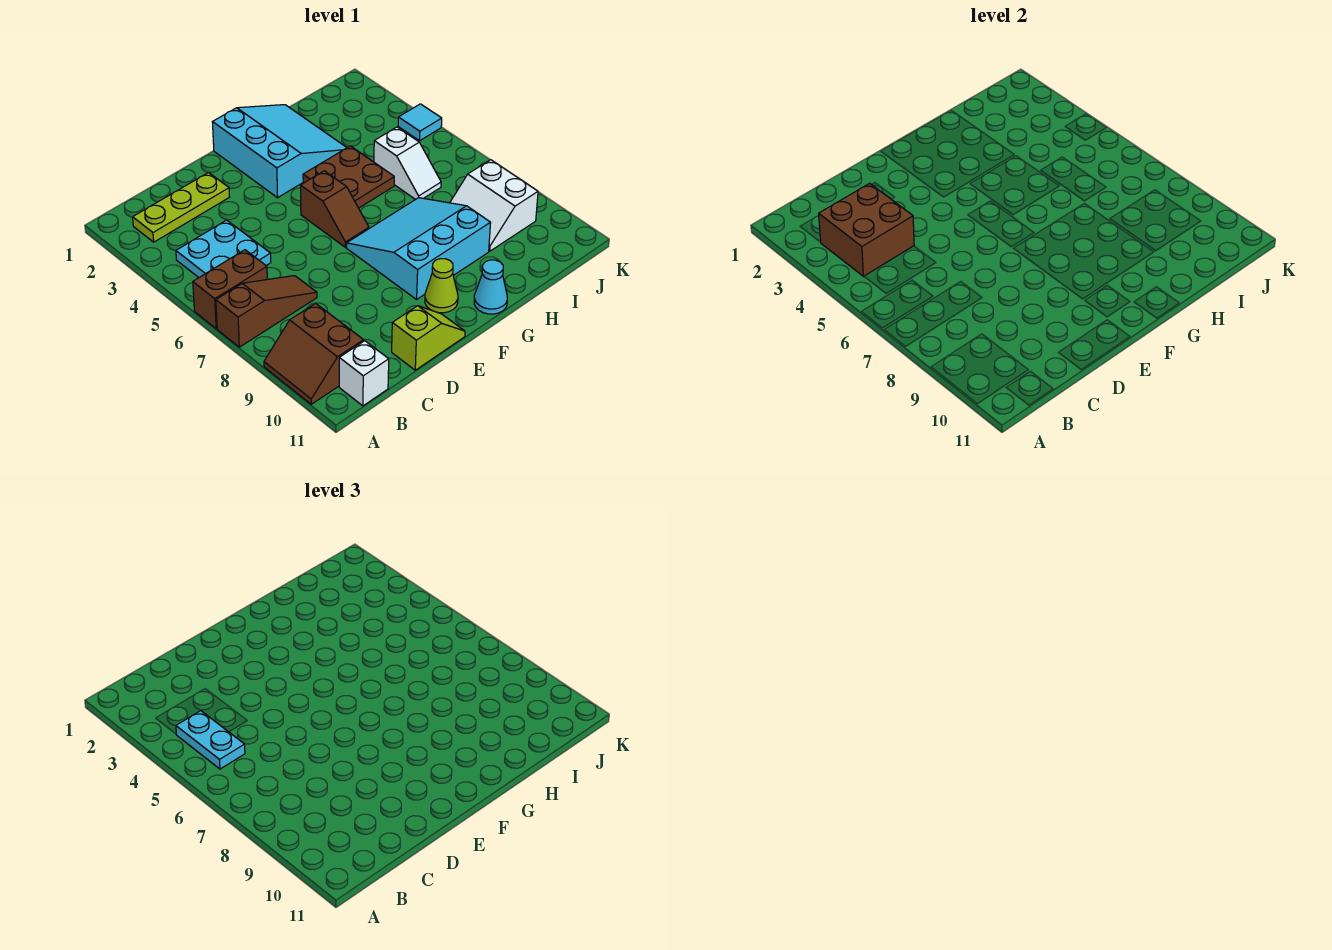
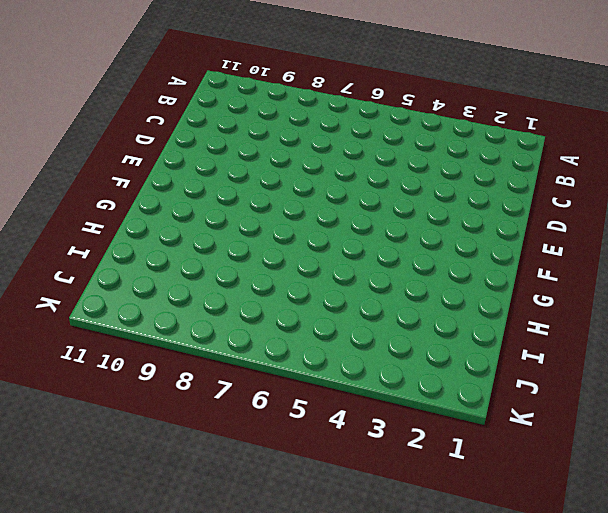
none -> brown 1x2 brick [193,250,267,329]
none -> brown 1x3 slope [216,276,317,347]
none -> brown 2x2 slope [264,303,364,404]

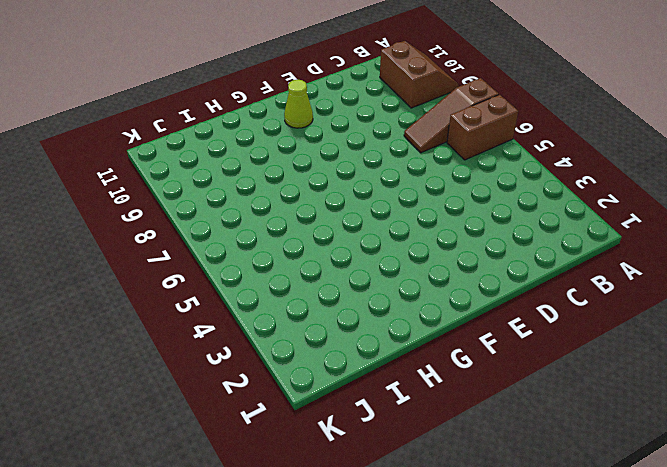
none -> lime 1x3 plate [133,172,229,242]
none -> cyan 2x2 plate [176,220,271,277]
none -> white 1x1 brick [339,341,389,406]

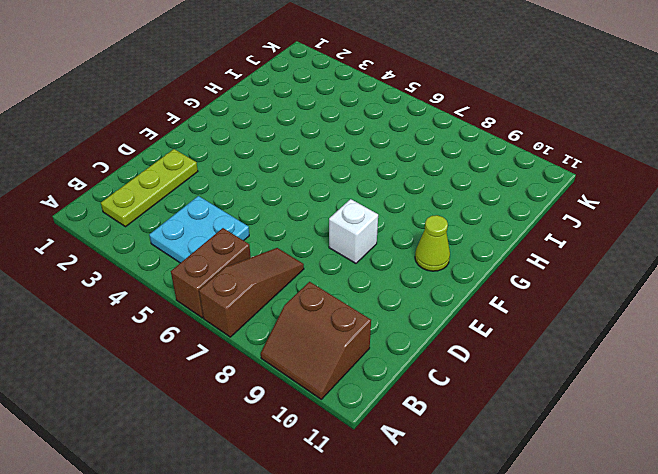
white 1x1 brick [329,199,378,263] -> white 1x1 brick moved to [339,341,389,406]
none -> lime 1x2 slope [392,306,465,370]
none -> cyan 3x3 slope [212,105,347,198]
none -> brown 1x2 slope [301,171,369,247]

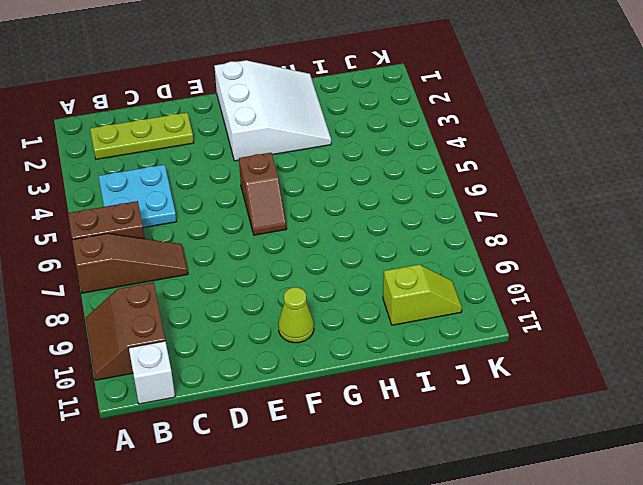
white 3x3 slope [214,60,331,161] -> cyan 3x3 slope [212,105,347,198]
lime 1x2 slope [383,264,462,325] -> lime 1x2 slope moved to [392,306,465,370]
none -> cyan 3x3 slope [347,198,491,299]
none -> brown 2x2 plate [303,146,394,208]
none -> cyan 1x1 cone [474,260,507,314]

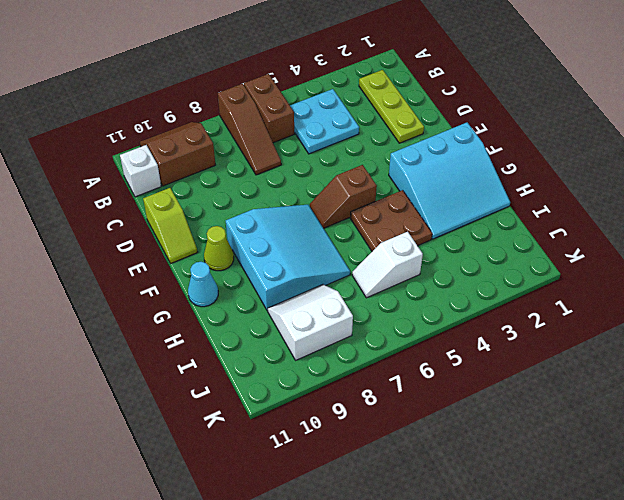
none -> cyan 1x1 tile [398,104,442,141]
none -> brown 2x2 brick [819,183,914,276]
none -> cyan 1x2 plate [176,711,245,769]

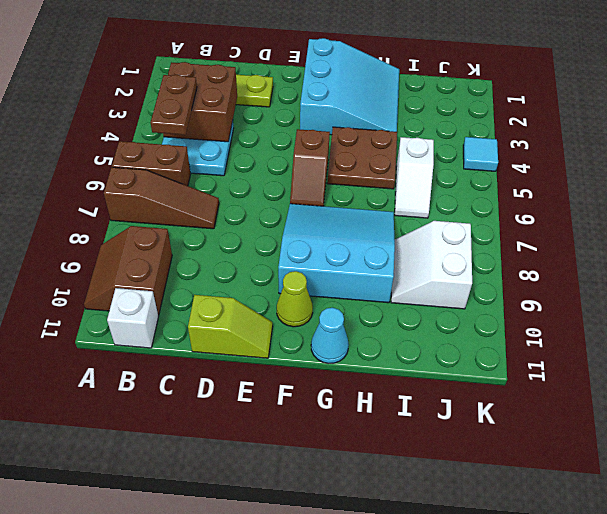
brown 1x2 plate [151,75,197,135] -> cyan 1x2 plate [176,711,245,769]

